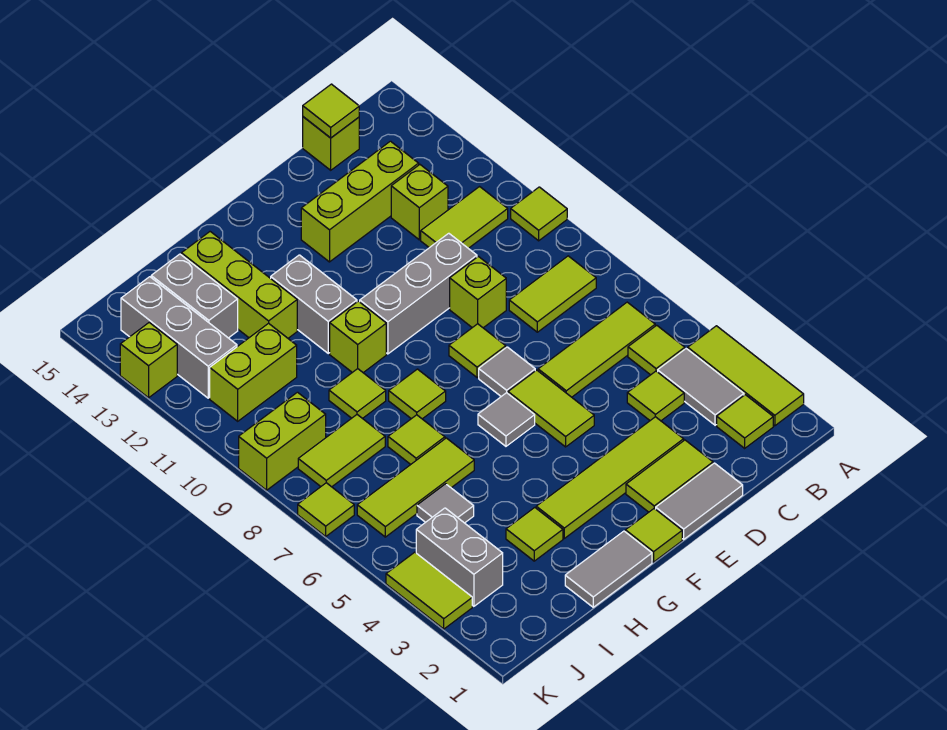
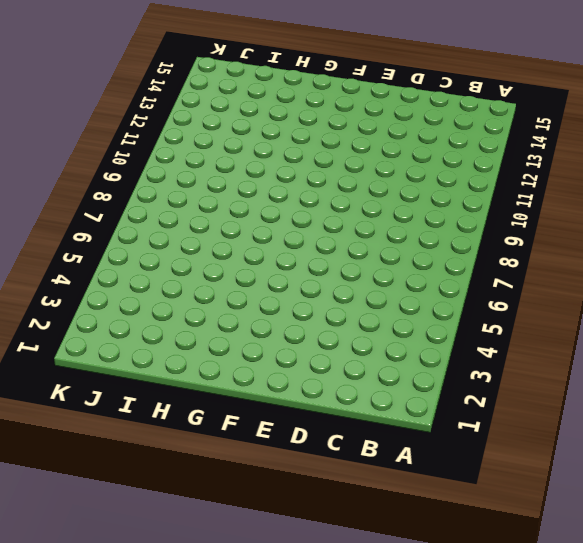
none -> lime 1x3 tile [688,326,804,426]
none -> lime 1x1 tile [511,187,567,241]
none -> lime 1x1 tile [717,395,773,448]
none -> grey 1x2 tile [658,349,744,425]

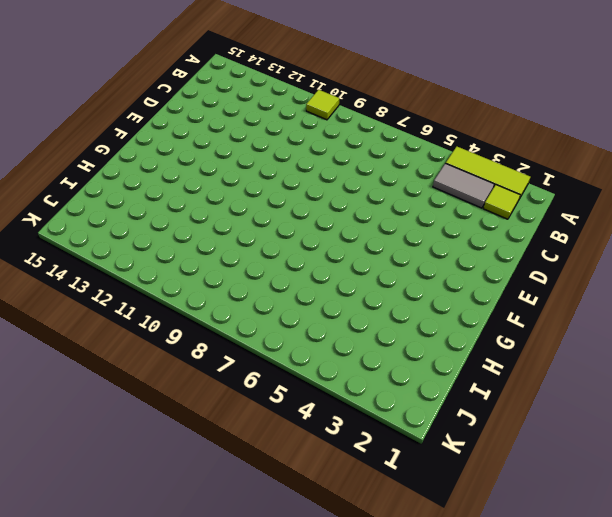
none -> lime 1x1 tile [628,325,685,375]
none -> lime 1x3 tile [538,302,655,397]
none -> lime 1x2 tile [509,256,596,332]
none -> lime 1x2 tile [421,187,508,248]

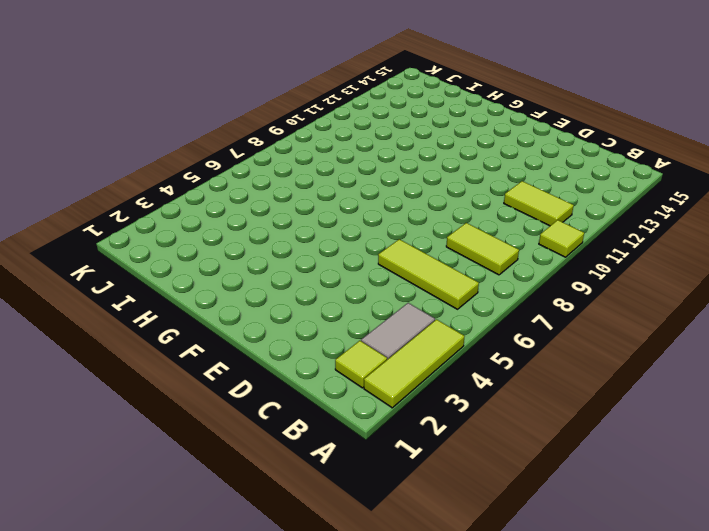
none -> lime 1x1 tile [628,325,685,375]
none -> lime 1x1 tile [627,371,684,421]
none -> lime 1x1 brick [391,165,448,240]
none -> lime 1x3 brick [301,141,419,262]

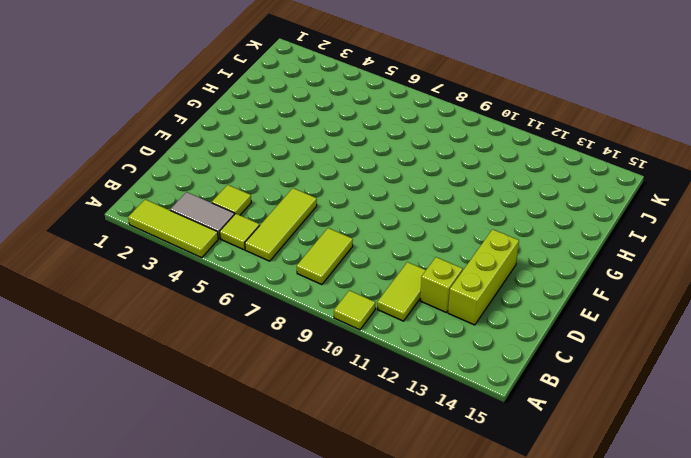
none -> lime 1x1 tile [717,395,773,448]
none -> lime 1x1 brick [303,117,359,170]
none -> grey 1x2 tile [656,463,743,539]
none -> lime 1x2 tile [626,440,713,512]

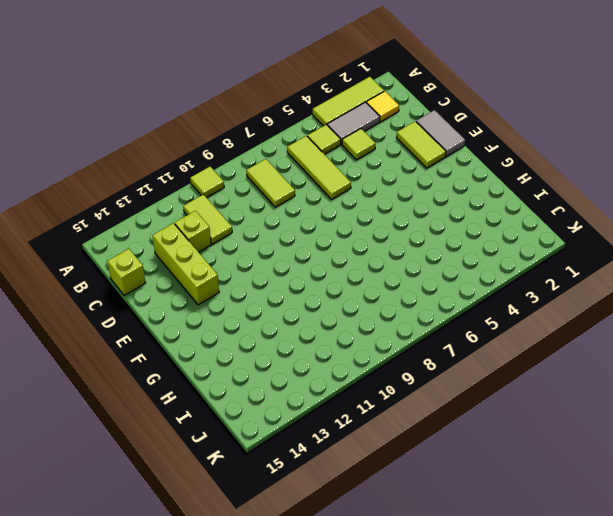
yellow 1x1 tile [366,91,399,122] -> lime 1x1 tile [717,395,773,448]
none -> lime 1x4 tile [536,417,684,538]
none -> lime 1x1 brick [450,256,506,328]
none -> grey 1x3 brick [360,233,477,354]
none -> lime 1x2 tile [508,370,594,447]

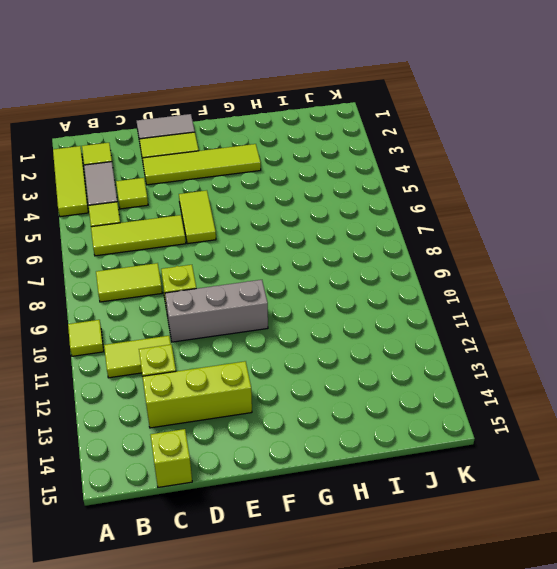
none -> grey 1x1 tile [479,347,535,396]
none -> lime 1x1 tile [449,324,506,378]
none -> lime 1x1 tile [625,509,682,562]
none -> grey 1x1 tile [478,393,535,446]

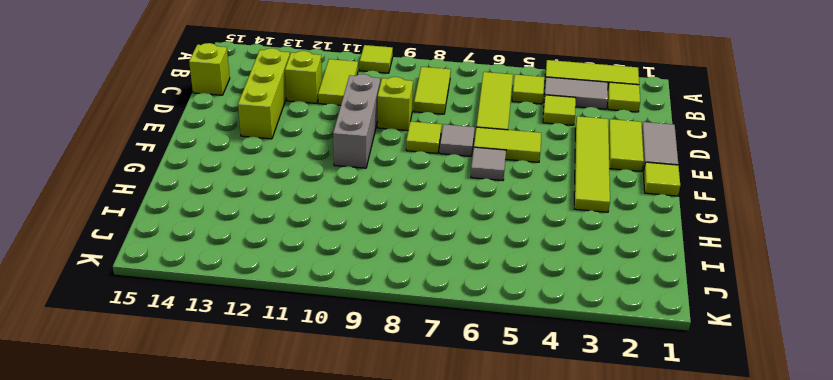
none -> grey 1x2 tile [565,531,652,607]
none -> lime 1x1 tile [389,369,446,419]
none -> lime 1x1 brick [330,301,386,373]
none -> grey 1x2 brick [271,255,357,353]

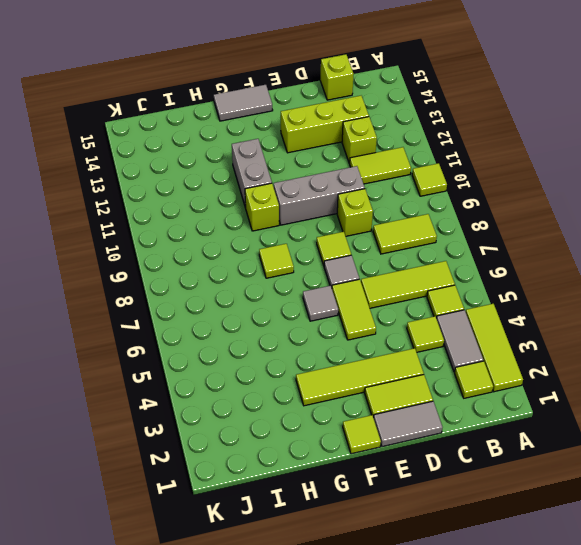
grey 1x2 tile [214,85,273,121] -> grey 1x2 tile moved to [565,531,652,607]
none -> lime 1x1 tile [506,508,563,561]
none -> lime 1x3 tile [357,438,474,537]
none -> lime 1x1 tile [388,415,445,464]
none -> lime 1x1 tile [329,369,386,419]

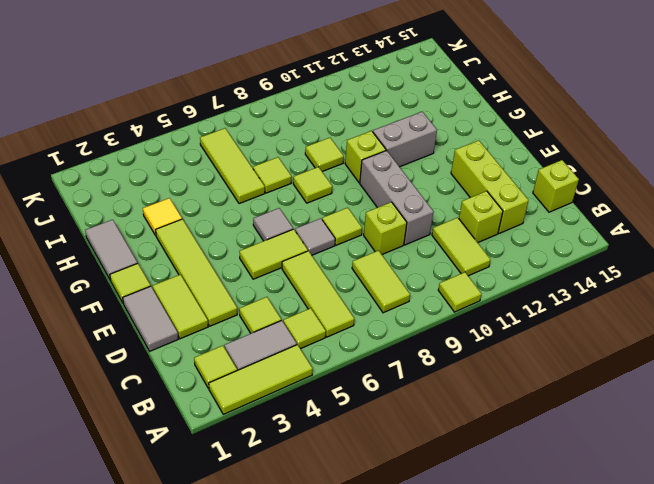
yellow 1x1 tile [143,198,182,235] -> lime 1x1 tile [506,508,563,561]
none -> lime 1x3 brick [181,232,297,338]
none -> grey 1x1 tile [417,484,474,523]
none -> lime 1x2 tile [298,415,385,487]
none -> lime 1x2 brick [210,323,297,421]

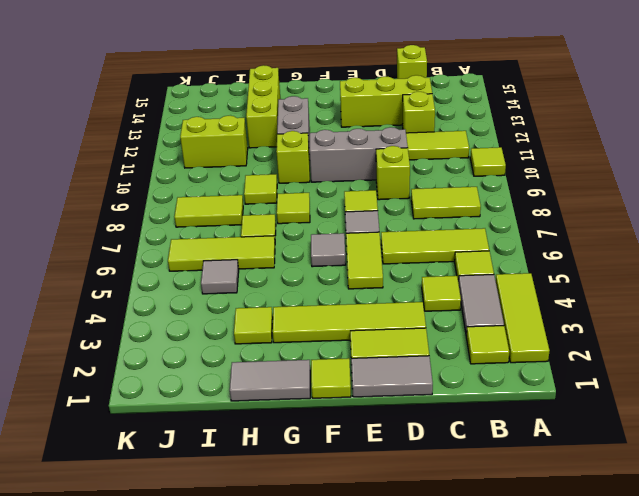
none -> grey 1x2 brick [151,254,238,338]
none -> grey 1x2 brick [416,508,503,606]
none -> lime 1x2 brick [239,392,326,490]
none -> grey 1x3 brick [121,277,237,398]

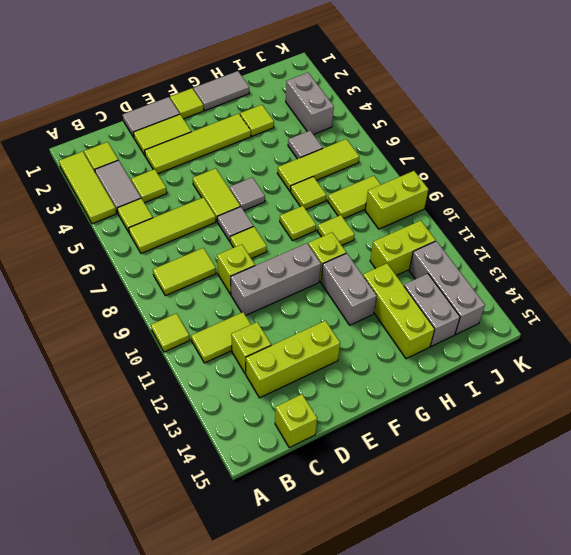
none -> lime 1x2 tile [386,552,472,629]
none -> lime 1x1 tile [298,483,354,536]
none -> lime 1x1 brick [120,323,177,398]
none -> lime 1x1 tile [303,84,359,138]

